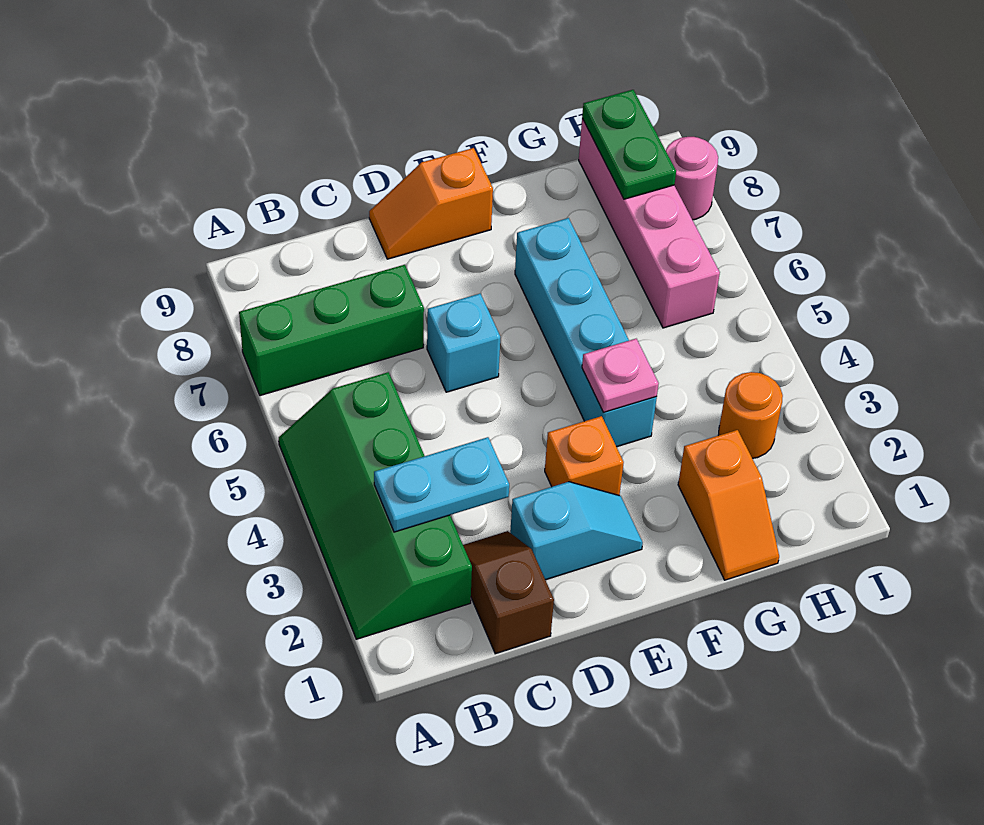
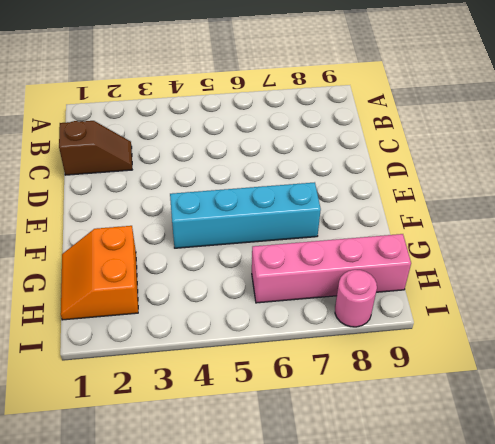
orange 2x2 slope [61,226,138,320] -> orange 1x2 slope [678,430,779,580]
none -> green 2x4 slope [279,372,472,639]
none -> green 1x3 brick [239,265,424,395]
none -> cyan 1x2 slope [510,482,643,580]

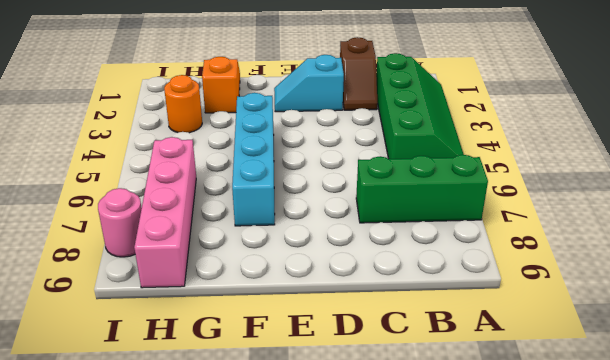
none -> cyan 1x1 brick [427,294,500,392]
none -> orange 1x2 slope [369,148,493,259]
none -> orange 1x1 brick [545,416,624,495]

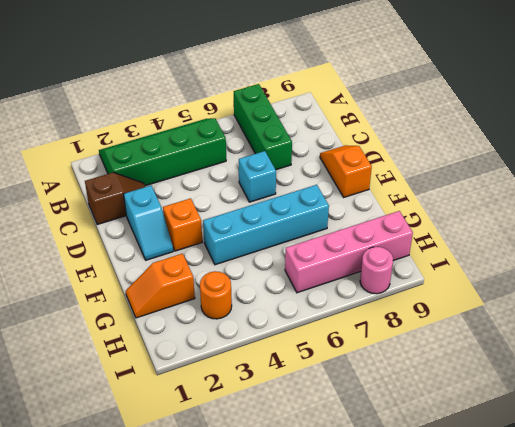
none -> cyan 1x2 plate [374,437,509,532]
none -> pink 1x1 plate [582,339,659,412]
none -> green 1x2 plate [582,90,676,199]

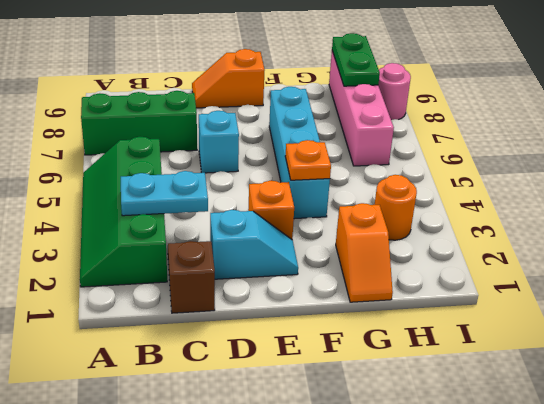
orange 1x1 plate [285,140,331,180] -> pink 1x1 plate [582,339,659,412]

